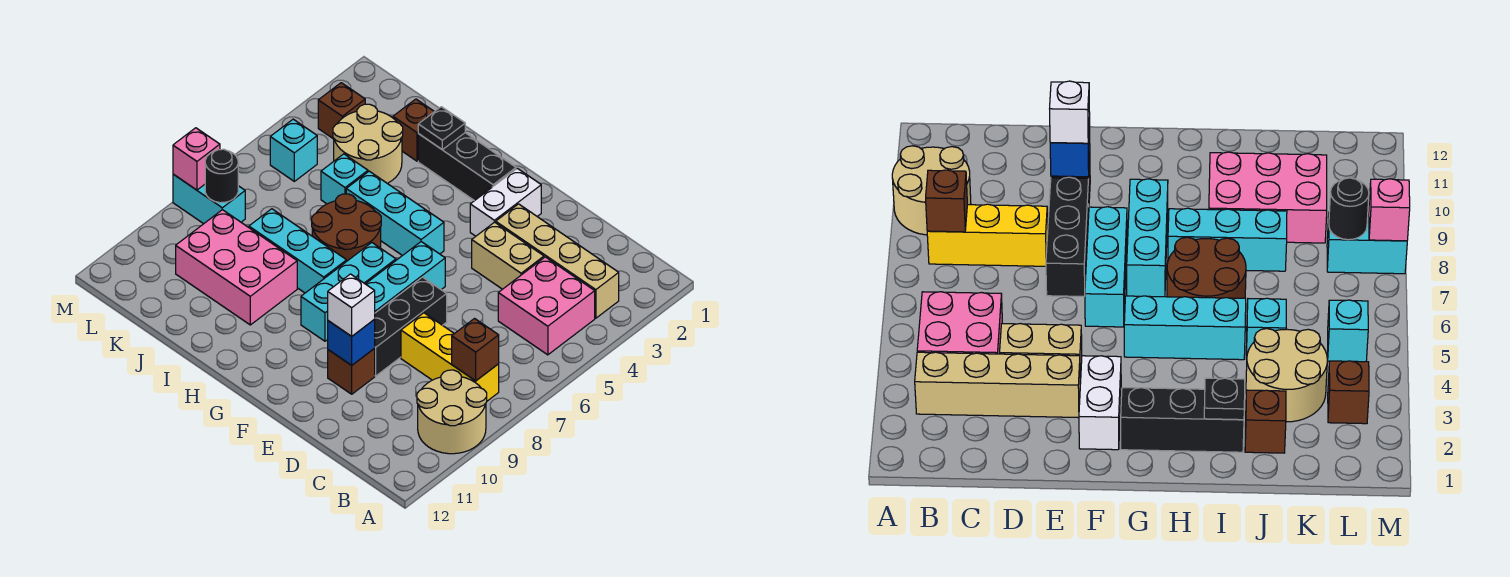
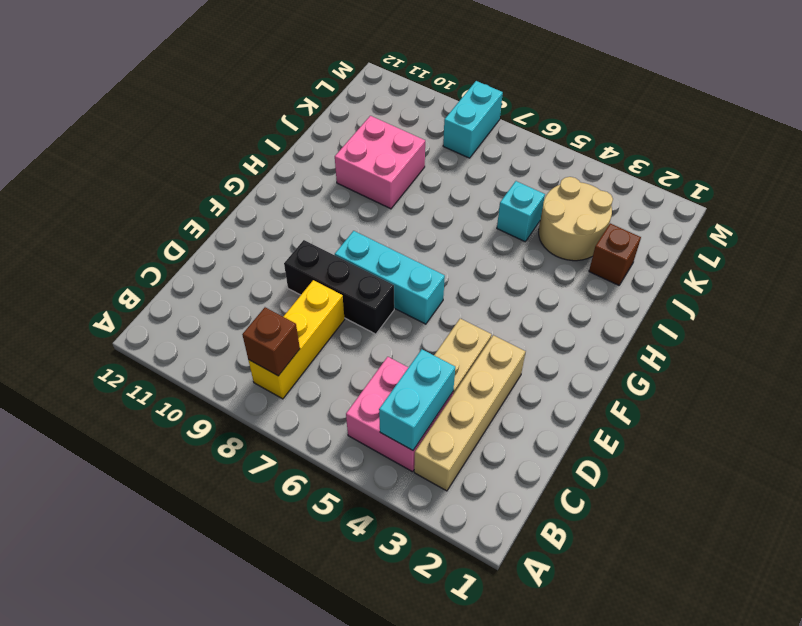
cyan 1x2 brick [379,349,455,450] -> none
pink 2x2 brick [335,116,425,209] -> pink 2x3 brick [176,210,297,325]
none -> tan 2x2 round brick [417,370,487,454]
none -> brown 1x1 brick [328,348,375,394]
none -> white 1x2 brick [470,168,541,236]

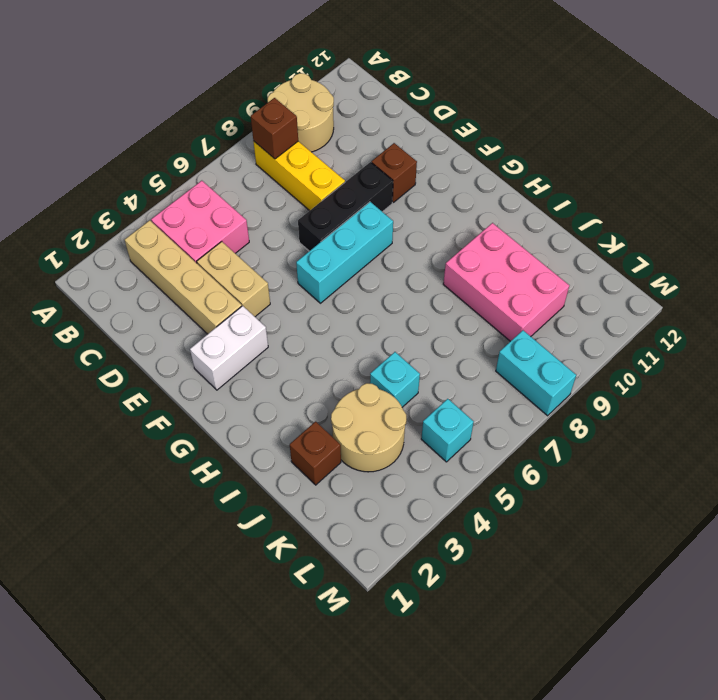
none -> black 1x3 brick [418,133,516,201]
none -> cyan 1x3 brick [346,171,444,256]
none -> cyan 1x3 brick [301,243,396,341]

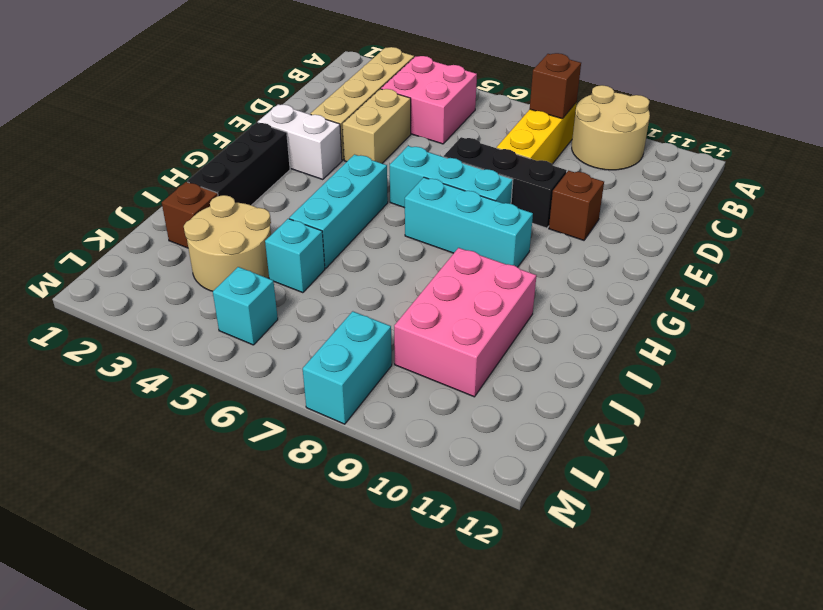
none -> brown 2x2 round brick [312,194,381,261]
none -> cyan 1x3 brick [249,209,347,293]
none -> brown 1x1 brick [318,83,365,139]

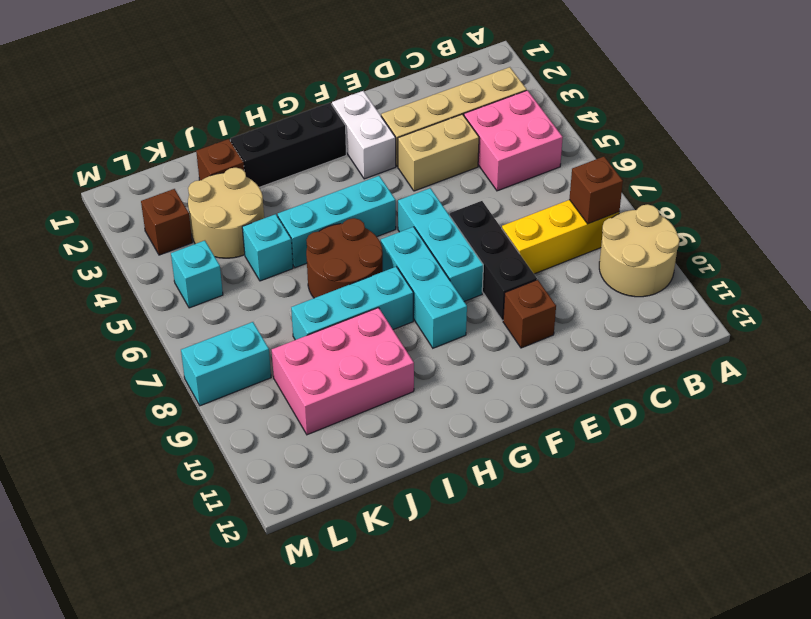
none -> blue 1x1 brick [328,319,375,365]
none -> black 1x1 plate [418,107,465,150]
none -> black 1x1 round brick [205,149,238,203]

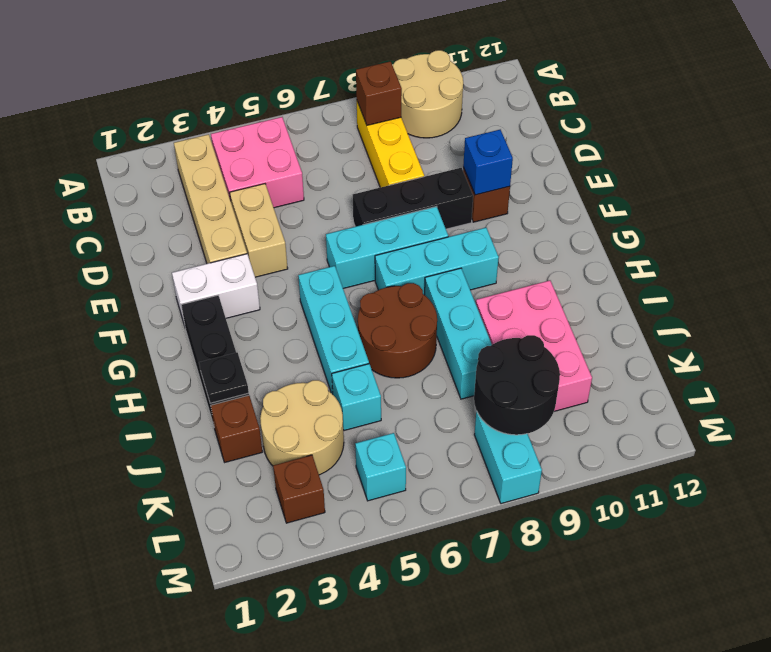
black 2x2 round brick [474,335,560,435] -> black 1x1 round brick [205,149,238,203]
none -> pink 1x1 brick [173,128,220,190]
none -> white 1x1 brick [328,274,375,336]

